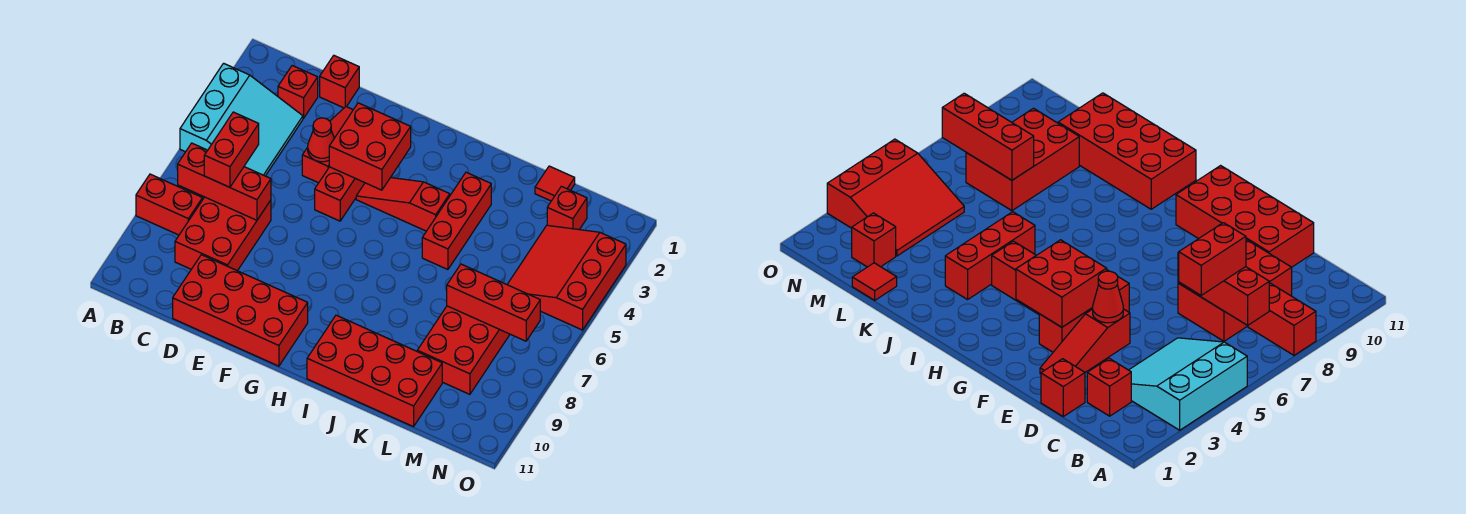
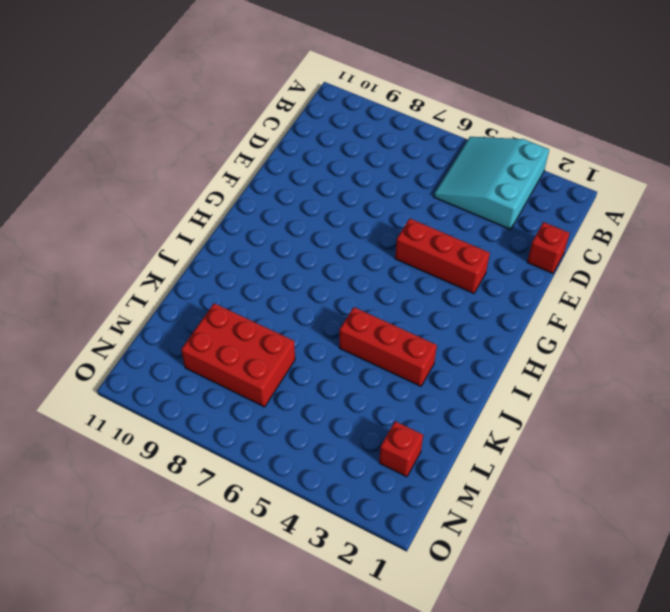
cyan 3x3 slope [434,137,549,230] -> cyan 3x3 slope turned to [180,63,303,176]
none -> red 1x2 brick [136,174,202,235]
none -> red 1x1 brick [278,66,318,118]
none -> red 2x3 brick [175,197,271,271]

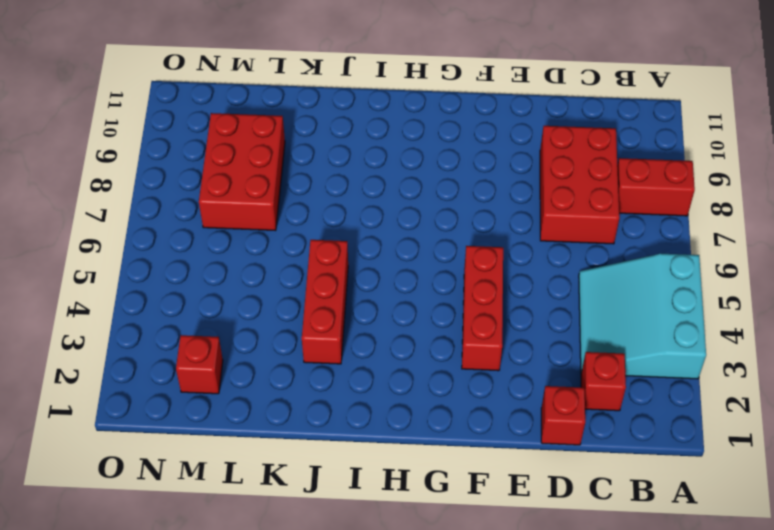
none -> red 2x4 brick [173,255,308,366]
none -> red 1x3 slope [302,107,353,183]
none -> red 1x3 slope [356,178,450,231]

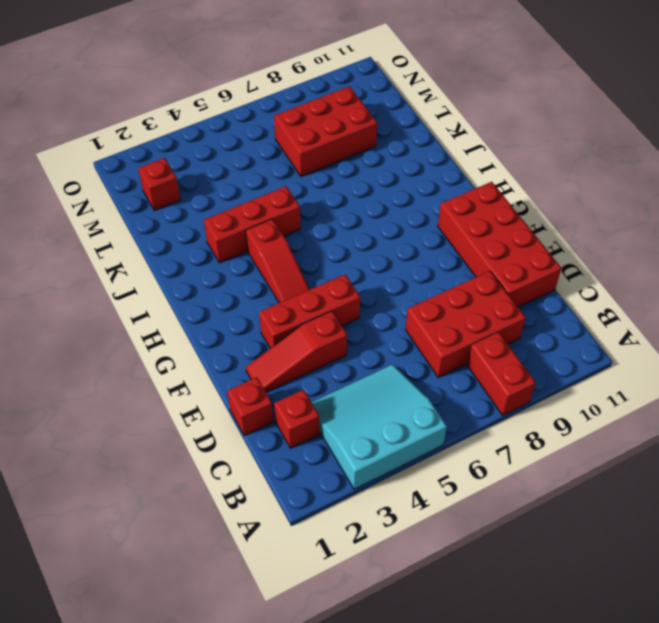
none -> red 2x4 brick [307,315,442,427]
none -> red 1x1 tile [535,166,575,201]
none -> red 3x3 slope [507,225,626,330]

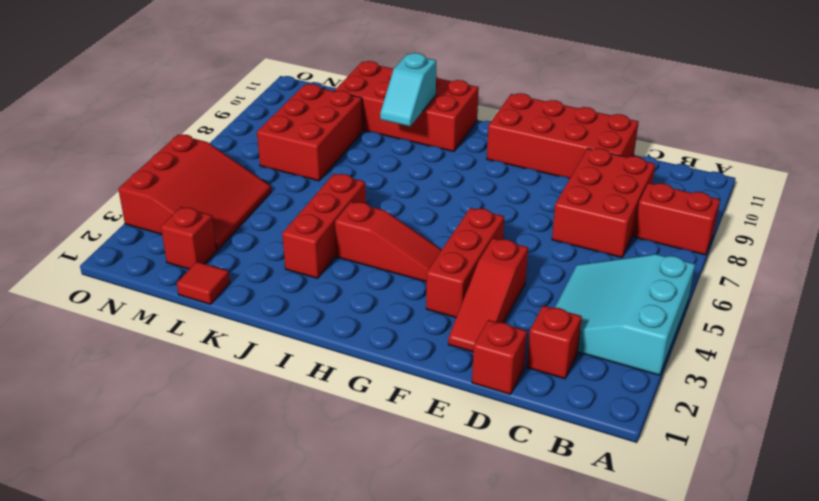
cyan 1x2 slope [380,53,436,126] -> none
none -> red 1x3 brick [178,143,271,220]
none -> red 1x1 cone [308,118,334,162]
none -> red 2x2 brick [329,103,411,190]

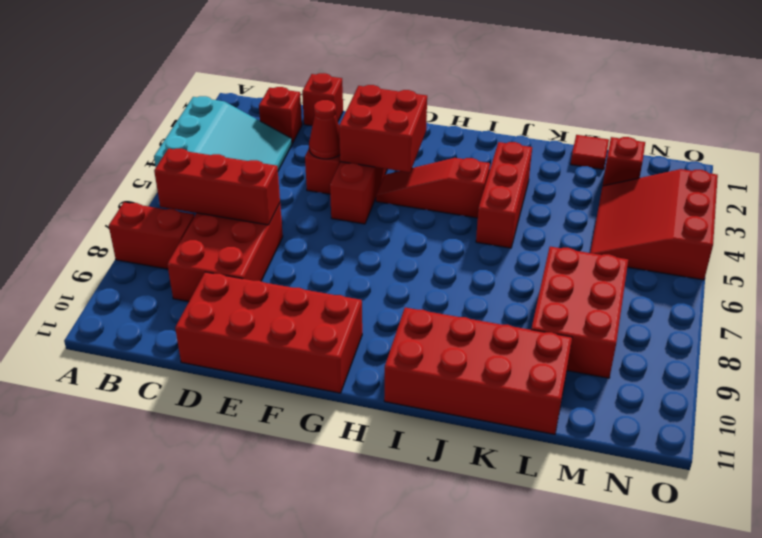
none -> red 1x3 brick [447,264,540,341]
none -> red 1x2 brick [204,112,259,187]

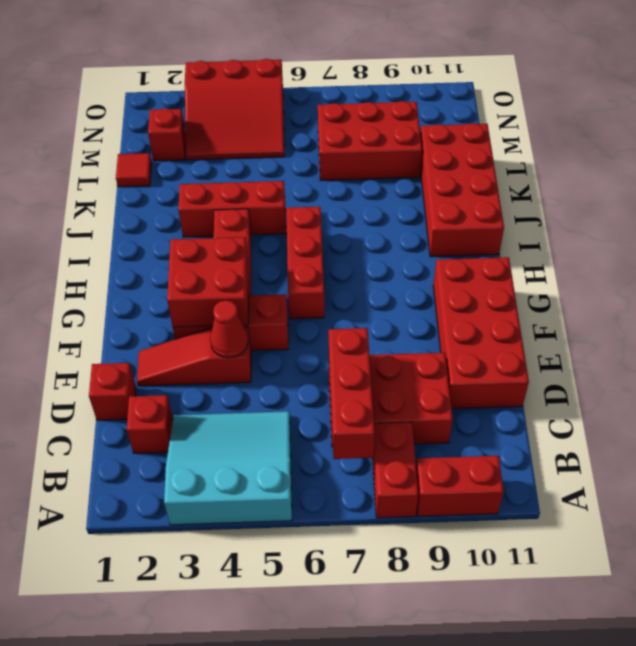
red 1x2 brick [416,456,504,517] -> red 1x2 brick moved to [204,112,259,187]
red 1x3 brick [286,207,324,319] -> red 1x3 brick moved to [447,264,540,341]

